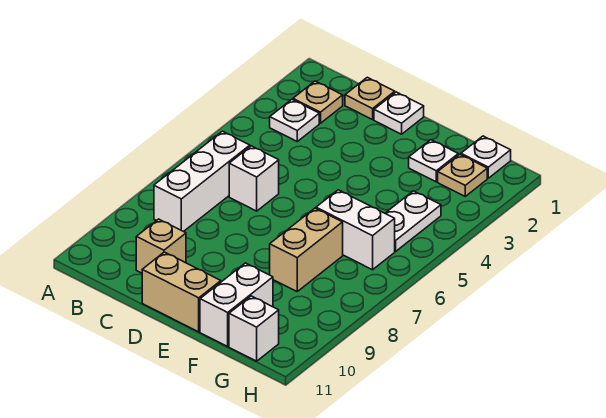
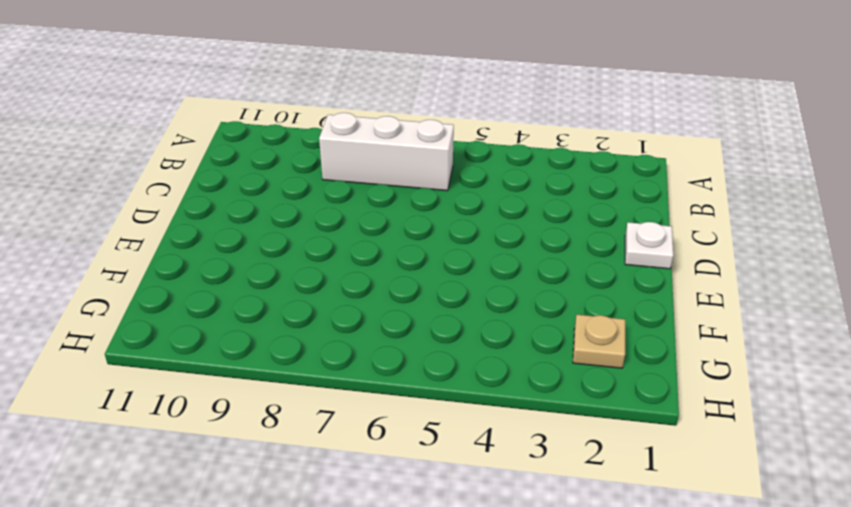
none -> tan 1x1 plate [293,81,343,123]
none -> white 1x1 plate [270,100,319,141]
none -> tan 1x1 plate [345,77,395,120]

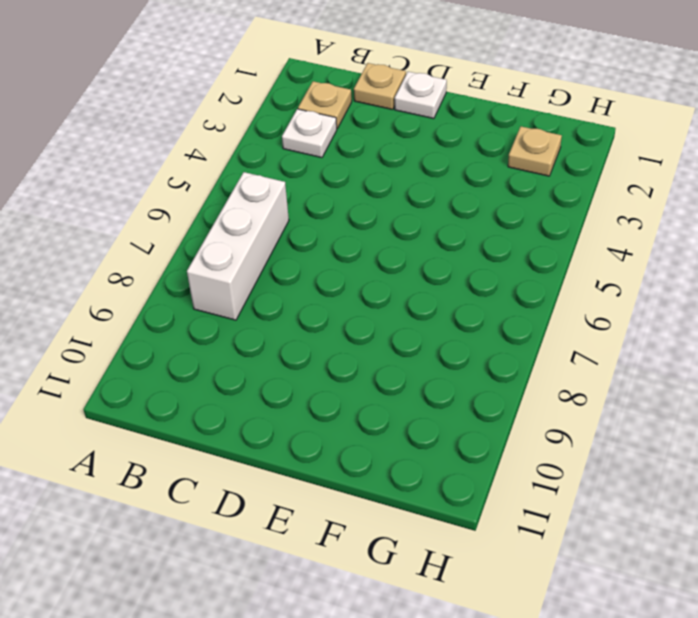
none -> white 1x1 brick [229,146,279,211]
none -> tan 1x1 brick [136,219,186,273]
none -> tan 1x2 brick [142,252,221,332]

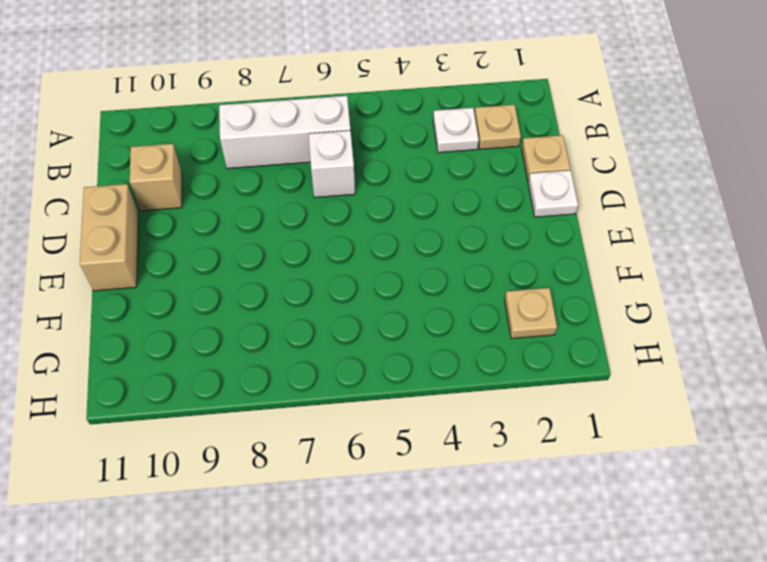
none -> white 1x1 plate [409,140,458,182]
none -> white 1x2 brick [316,190,395,270]
none -> tan 1x2 brick [270,208,343,291]

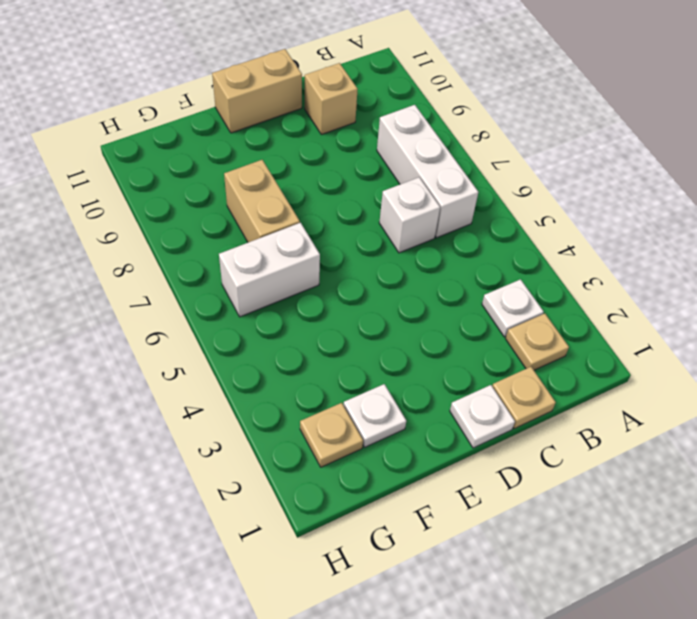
none -> white 1x2 brick [200,263,273,346]
none -> white 1x1 plate [461,136,511,178]
none -> white 1x2 plate [385,191,441,251]

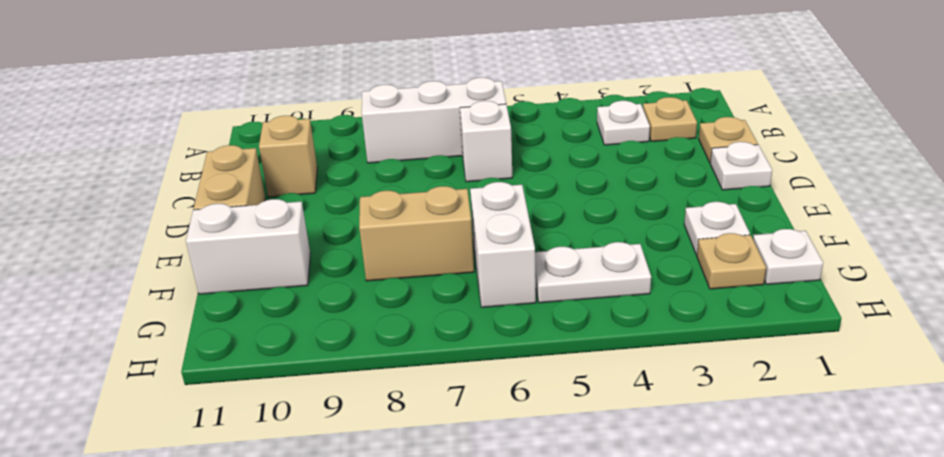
none -> white 1x1 brick [229,296,279,361]

